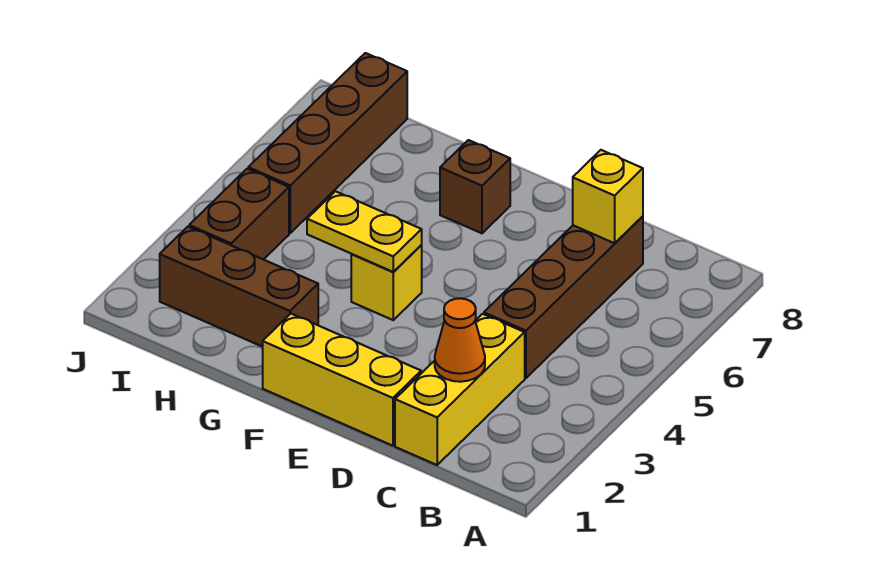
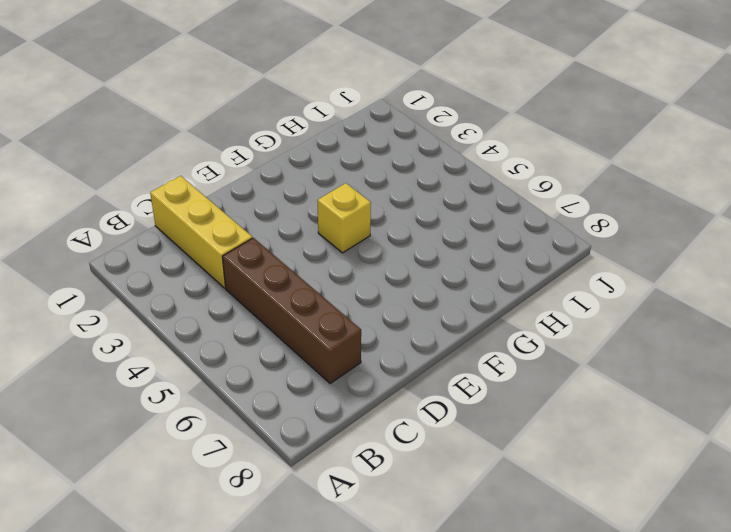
none -> yellow 1x3 brick [263,314,421,446]
none -> brown 1x1 brick [440,140,510,233]

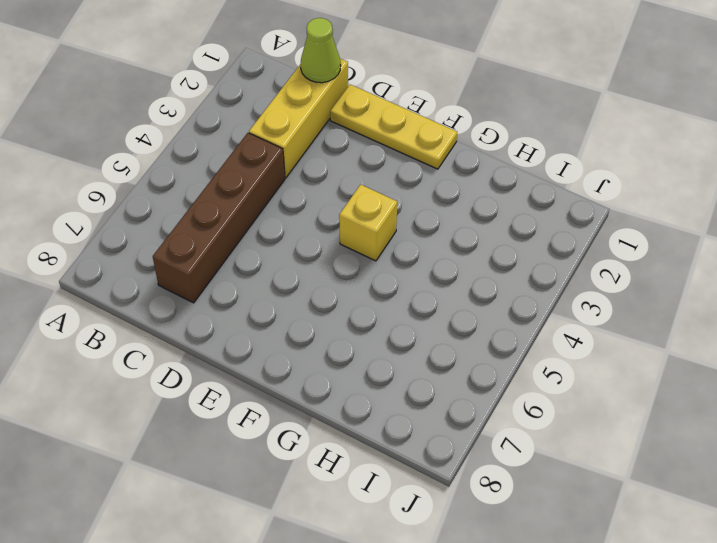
lime 1x1 cone [301,18,341,83] -> none
yellow 1x3 plate [330,85,457,169] -> yellow 1x3 brick [263,314,421,446]
none -> brown 1x1 brick [440,140,510,233]
none -> brown 1x3 brick [160,227,318,347]

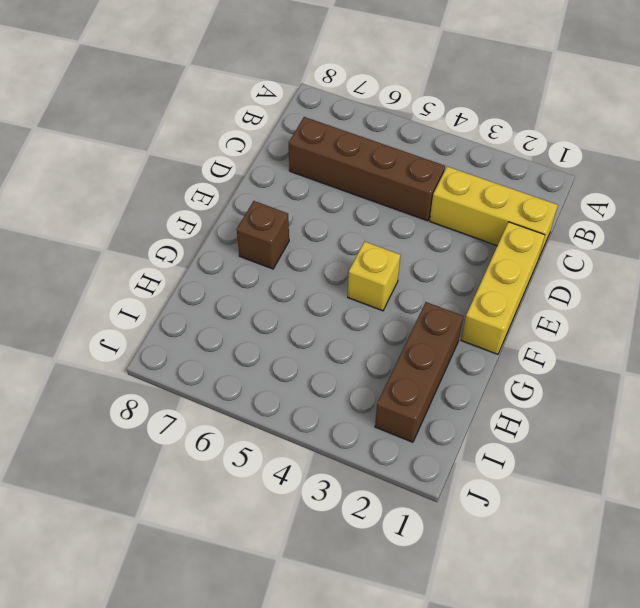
none -> brown 1x2 brick [189,169,289,260]
none -> brown 1x4 brick [248,53,407,233]

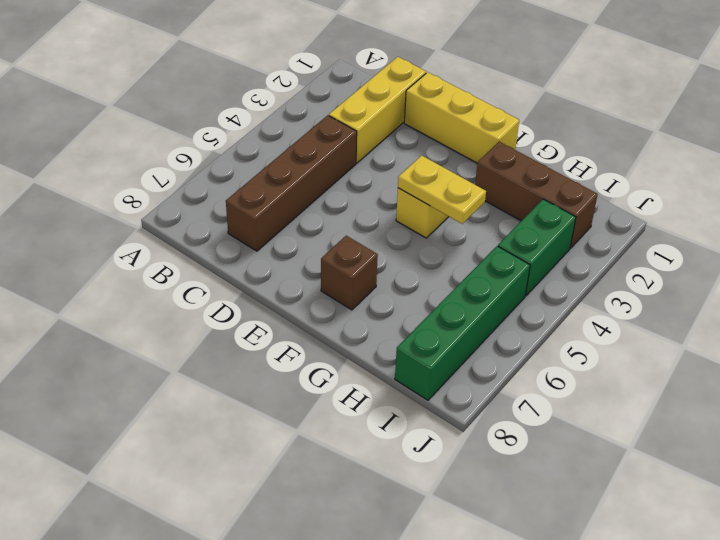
green 1x2 brick [498,199,576,296] -> brown 1x2 brick [189,169,289,260]
green 1x4 brick [395,246,530,400] -> brown 1x4 brick [248,53,407,233]
none -> orange 1x1 cone [435,298,485,382]
none -> yellow 1x1 brick [573,150,643,243]

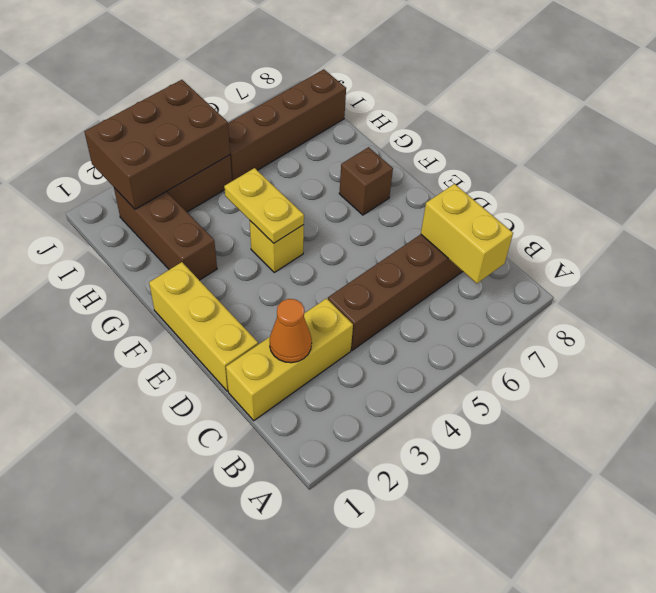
yellow 1x2 brick [421,184,513,283] -> yellow 1x1 brick [573,150,643,243]
brown 2x3 brick [84,80,230,209] -> none

